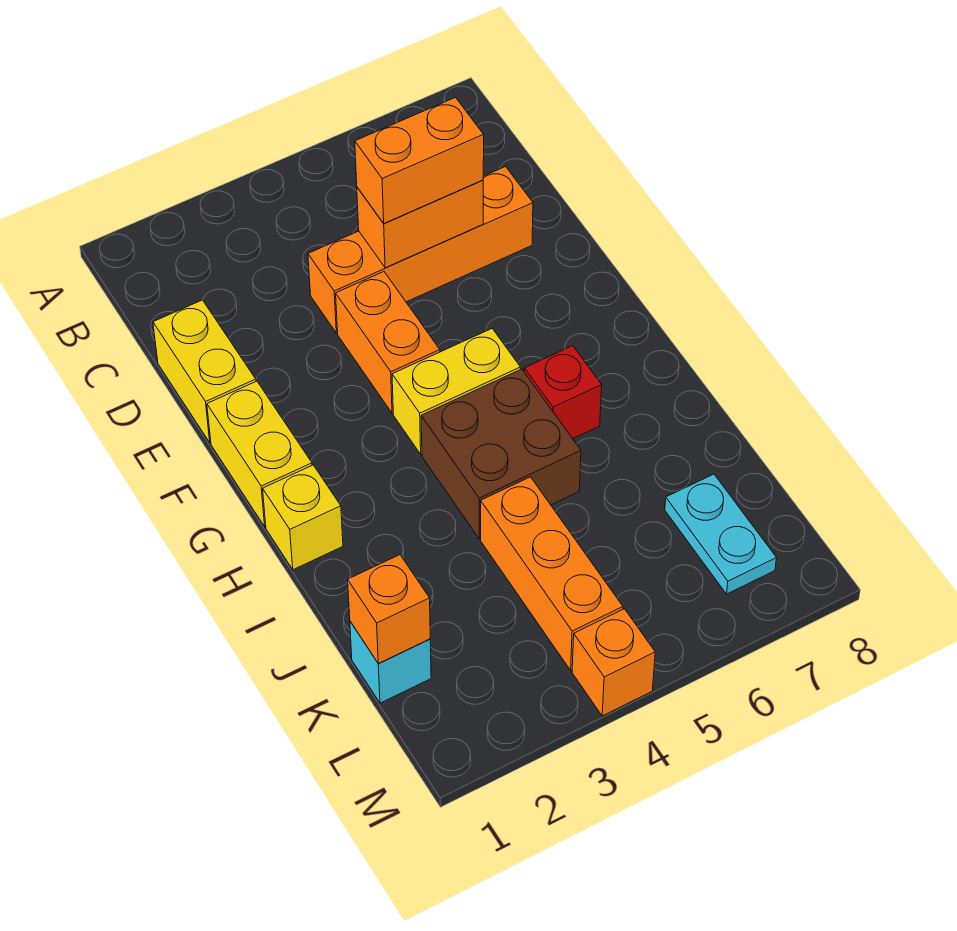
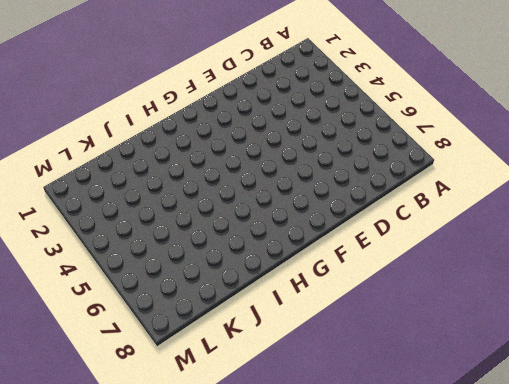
none -> yellow 1x2 brick [153,300,256,443]
none -> orange 1x4 brick [308,167,533,333]
none -> orange 1x2 brick [336,272,440,413]

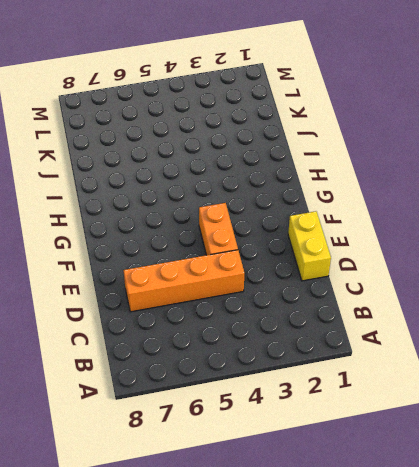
none -> yellow 1x2 brick [207,381,312,527]
none -> yellow 1x2 brick [392,329,520,454]
none -> yellow 1x1 brick [263,465,343,570]

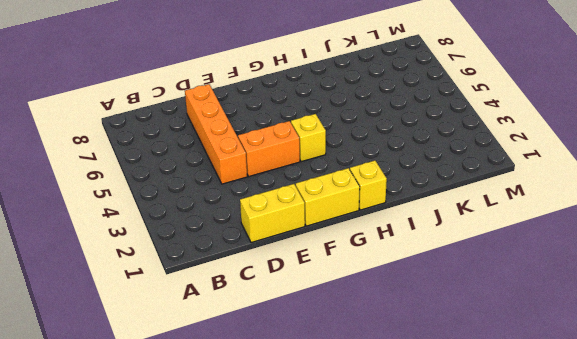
yellow 1x1 brick [291,114,326,162] -> yellow 1x2 brick [392,329,520,454]
none -> brown 2x2 brick [421,369,581,539]
none -> red 1x1 brick [524,346,602,439]
none -> orange 1x3 brick [481,477,623,670]

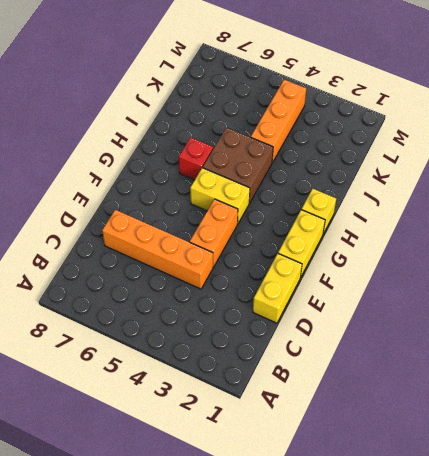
none -> cyan 1x1 brick [350,622,431,703]
none -> cyan 1x2 plate [665,474,777,594]
none -> orange 1x1 brick [572,609,655,716]

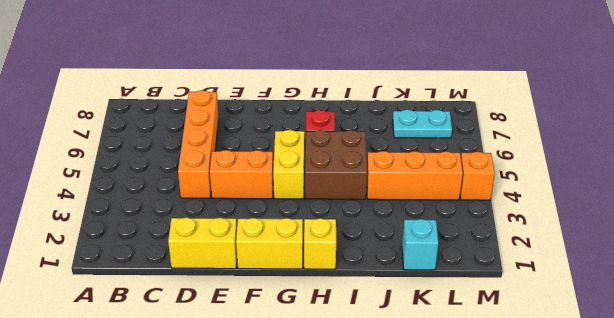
none -> orange 1x2 brick [357,180,483,268]
none -> orange 1x1 brick [348,555,430,664]
none -> orange 1x2 brick [355,98,484,223]

